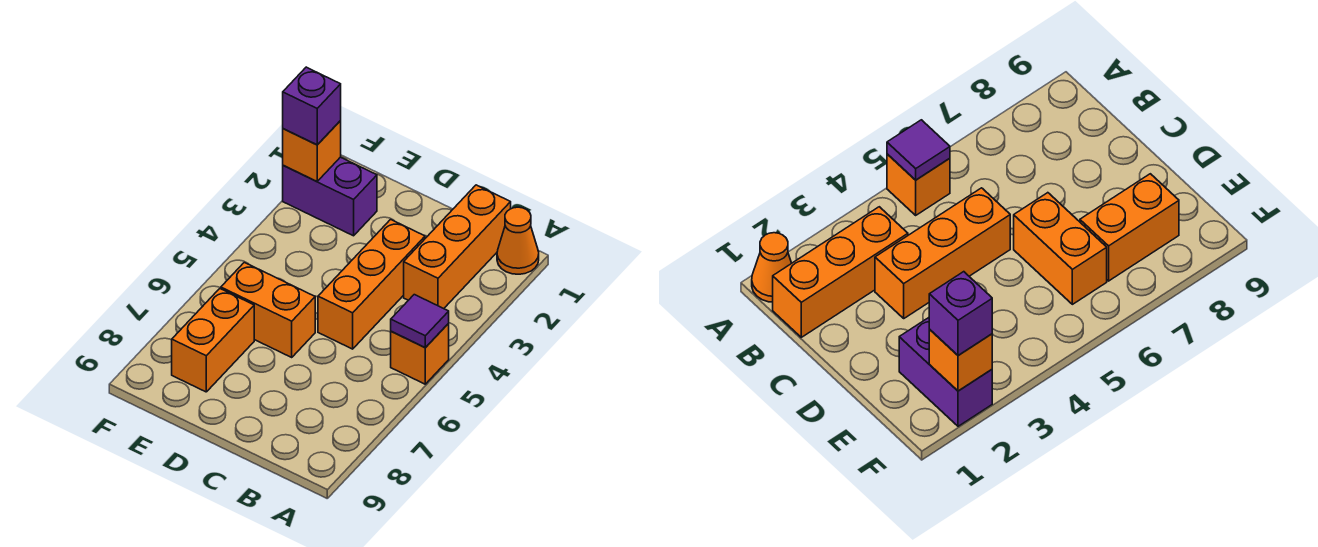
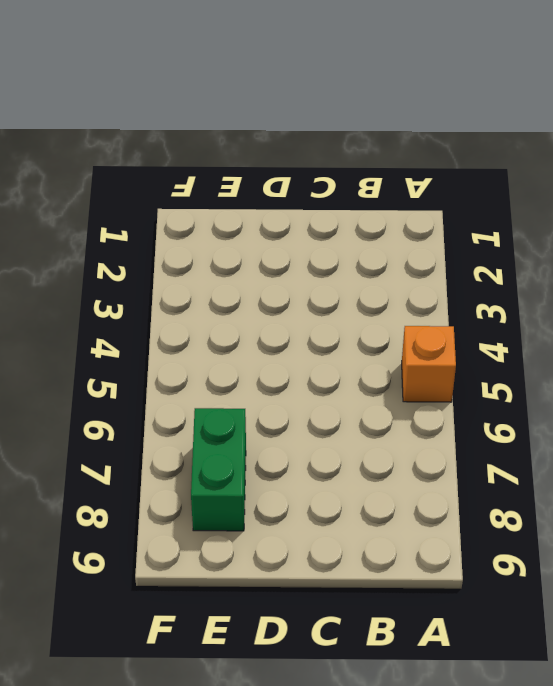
green 1x2 brick [191,408,246,531] -> orange 1x2 brick [172,289,254,392]
none -> orange 1x1 cone [497,207,539,274]
none -> orange 1x3 brick [404,185,511,309]

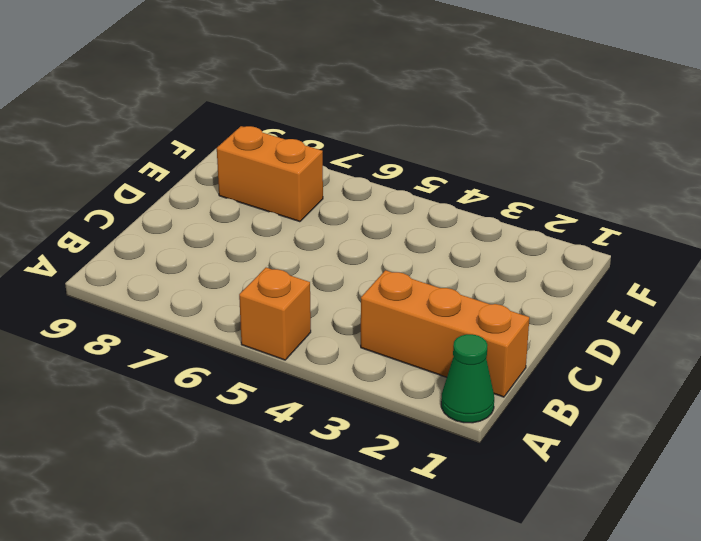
green 1x1 cone [441,334,494,423] -> orange 1x1 cone [497,207,539,274]
none -> orange 1x3 brick [318,219,425,349]
none -> orange 1x2 brick [221,262,315,357]

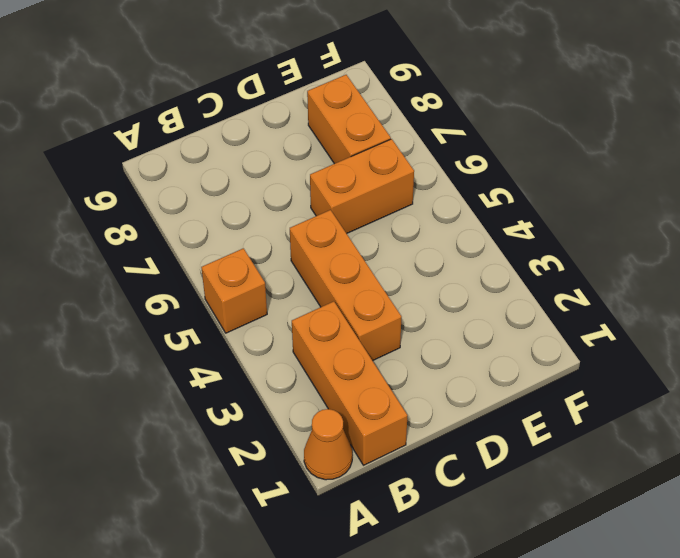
none -> purple 1x2 brick [283,157,377,236]
none -> purple 1x1 tile [391,295,449,348]

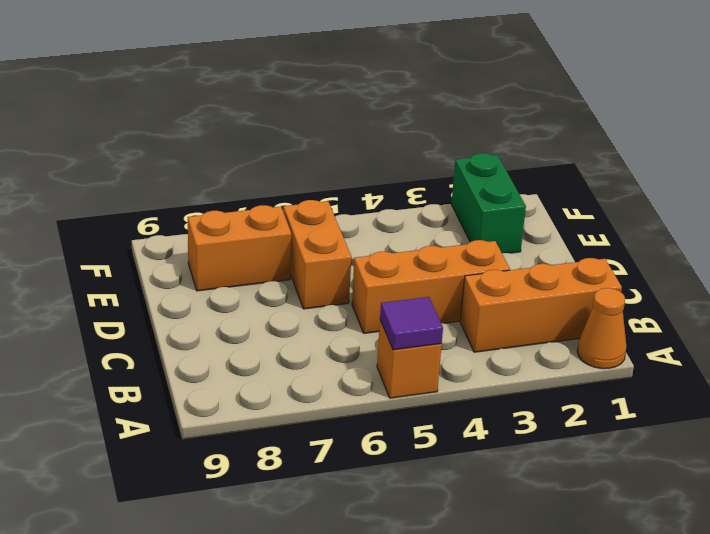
green 1x2 brick [451,153,526,253] -> purple 1x2 brick [283,157,377,236]
none -> orange 1x1 brick [283,121,341,181]
none -> purple 1x1 brick [283,67,341,145]

